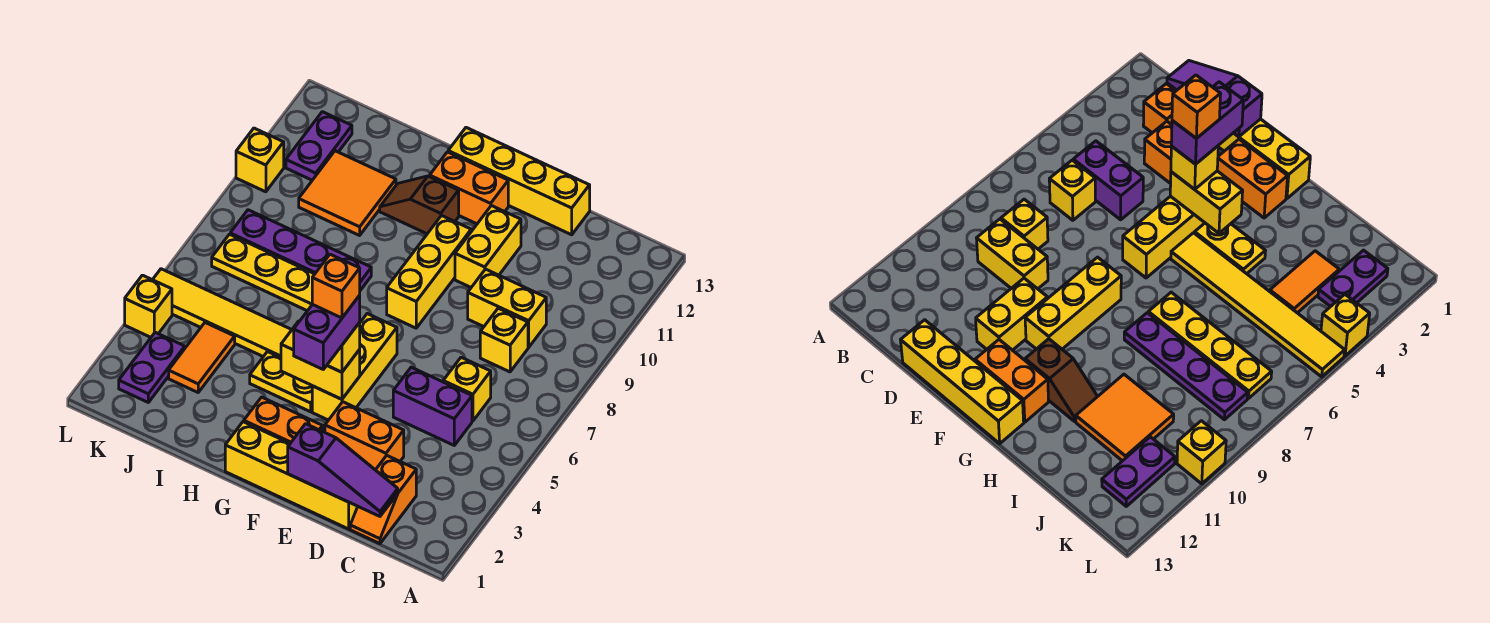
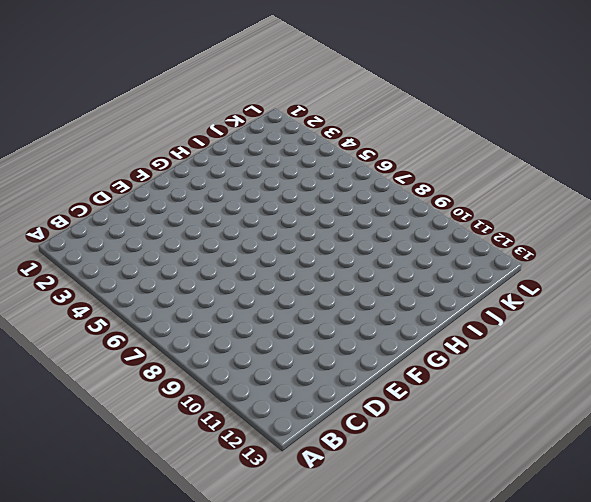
none -> orange 1x2 slope [350,456,416,544]
none -> purple 1x2 brick [393,367,472,445]
none -> yellow 1x1 brick [443,357,491,421]

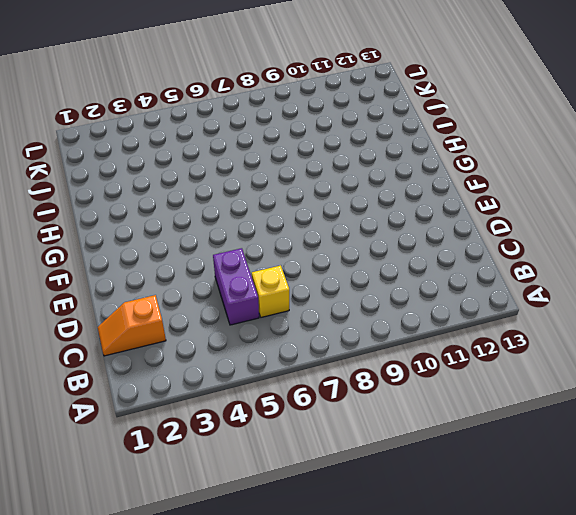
none -> yellow 1x1 brick [480,308,528,372]
none -> yellow 1x2 brick [468,269,546,347]
none -> yellow 1x4 brick [225,422,358,529]

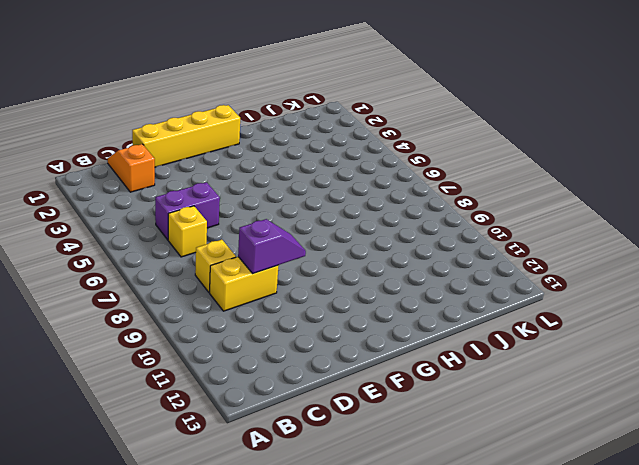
purple 1x2 slope [238,219,306,273] -> none
none -> orange 1x2 brick [325,402,404,470]
none -> yellow 1x4 brick [448,128,590,235]
none -> yellow 1x2 brick [455,206,521,287]

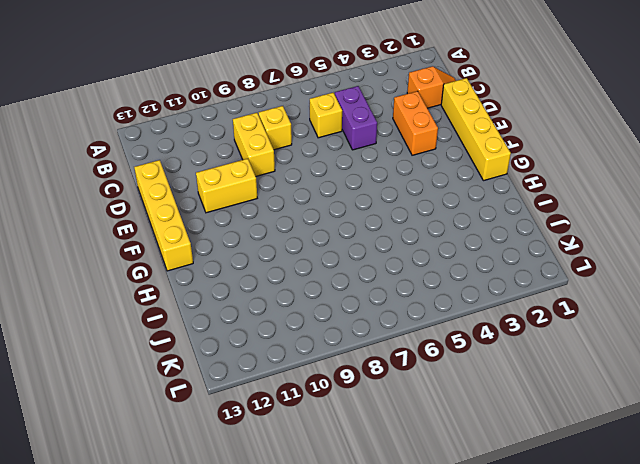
none -> orange 1x2 brick [244,397,323,443]
none -> yellow 1x3 brick [312,314,397,420]
none -> yellow 1x3 brick [387,216,471,328]

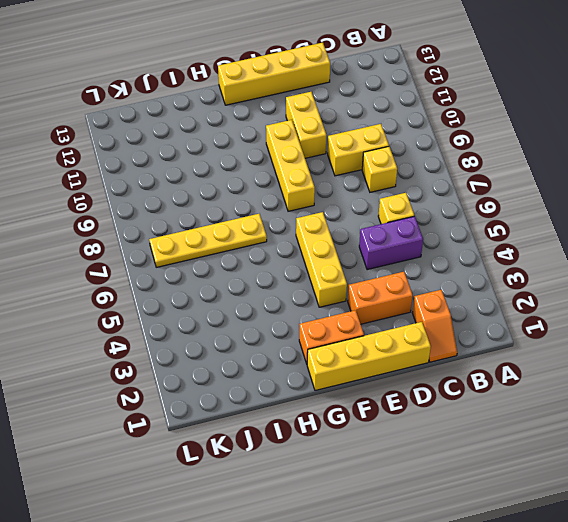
none -> orange 1x2 brick [430,152,508,224]
none -> yellow 1x2 plate [250,352,312,412]
none -> yellow 1x6 tile [153,269,292,358]

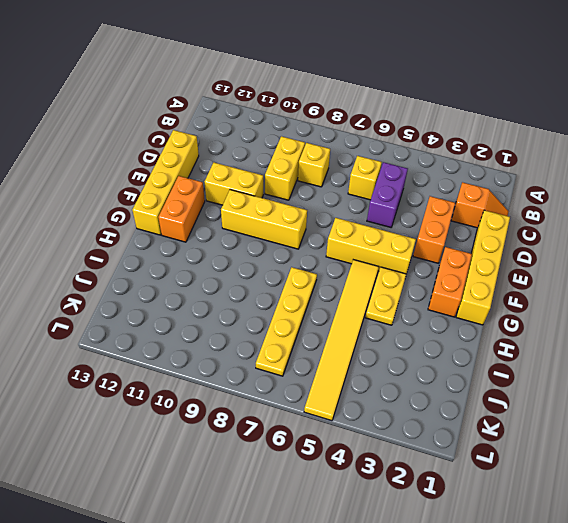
none -> brown 1x2 slope [380,176,459,234]
none -> purple 1x4 plate [230,210,371,290]
none -> orange 2x2 tile [299,151,396,235]

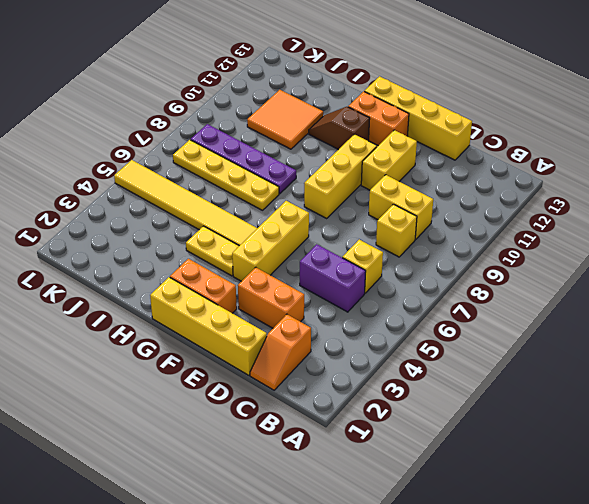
none -> orange 1x2 tile [169,323,235,392]
none -> purple 1x2 plate [119,332,185,402]
none -> purple 1x2 plate [286,112,352,180]

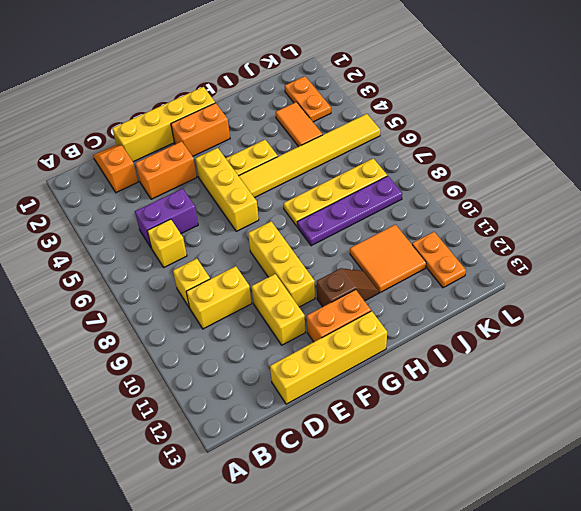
orange 1x2 plate [285,76,331,122] -> purple 1x2 plate [119,332,185,402]
orange 1x2 plate [412,232,466,288] -> purple 1x2 plate [286,112,352,180]
none -> yellow 1x1 brick [125,275,172,337]
none -> yellow 1x1 brick [236,128,284,192]
none -> purple 1x3 slope [288,424,398,516]

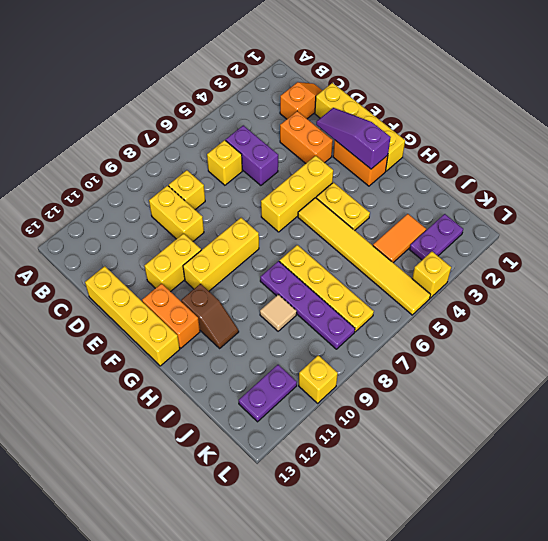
purple 1x3 slope [316,108,391,169] -> purple 1x3 slope moved to [288,424,398,516]
tan 1x1 tile [260,294,297,331] -> none
none -> orange 2x2 tile [299,151,396,235]
none -> yellow 1x2 brick [281,321,360,399]
none -> yellow 1x1 brick [327,323,360,372]

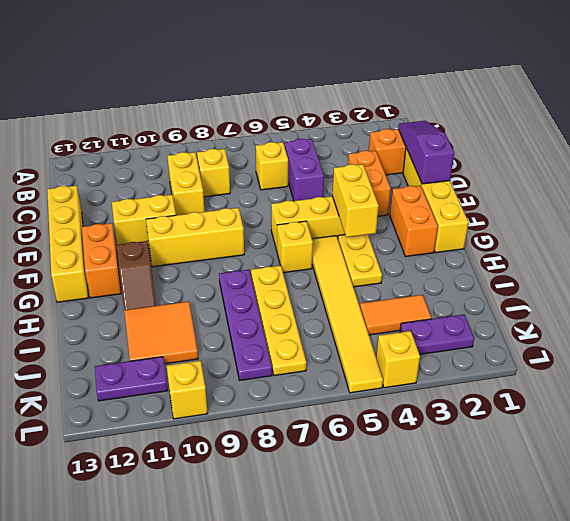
yellow 1x1 brick [277,221,313,273] -> yellow 1x1 brick moved to [327,323,360,372]
none -> purple 1x2 brick [294,295,360,369]
none -> orange 1x1 brick [312,254,360,318]

